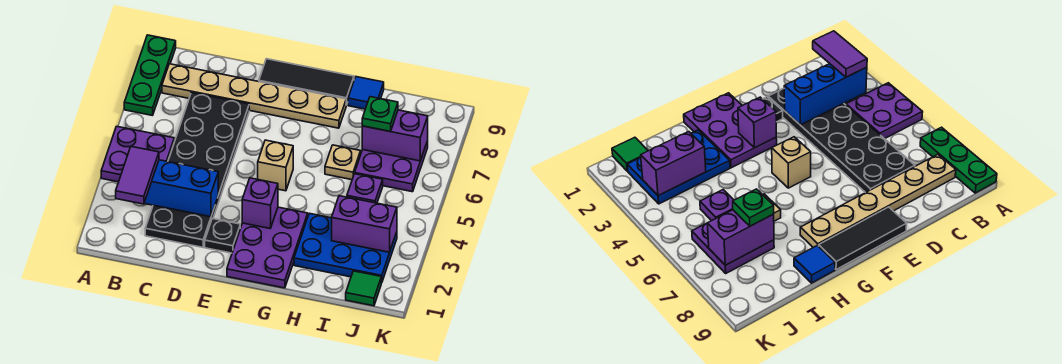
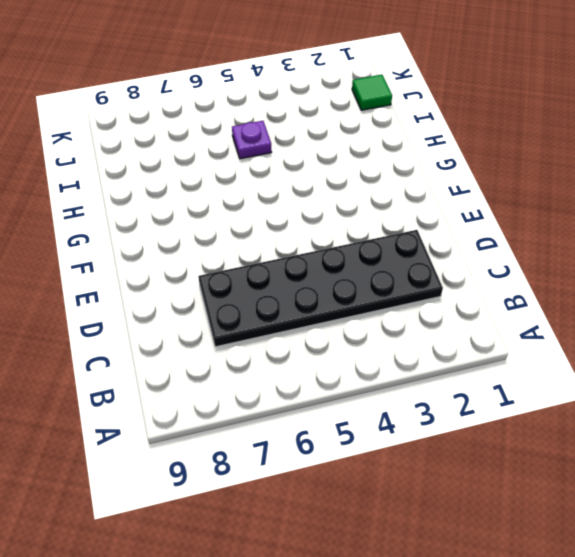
none -> purple 2x2 plate [101,126,174,182]
none -> green 1x3 plate [124,35,176,116]
none -> tan 1x6 plate [162,64,346,128]

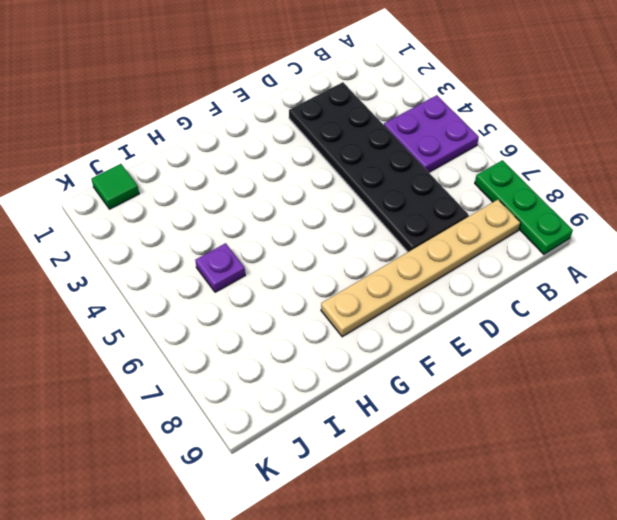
none -> black 1x1 plate [205,219,240,253]
none -> black 1x3 tile [259,59,354,105]
none -> purple 2x3 plate [227,207,308,288]

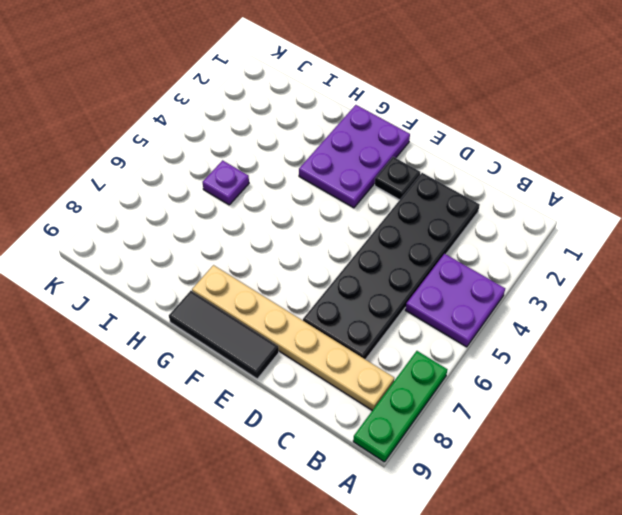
none -> tan 1x1 brick [258,140,293,191]
none -> blue 2x3 plate [294,213,397,283]
none -> tan 1x1 plate [325,145,361,180]

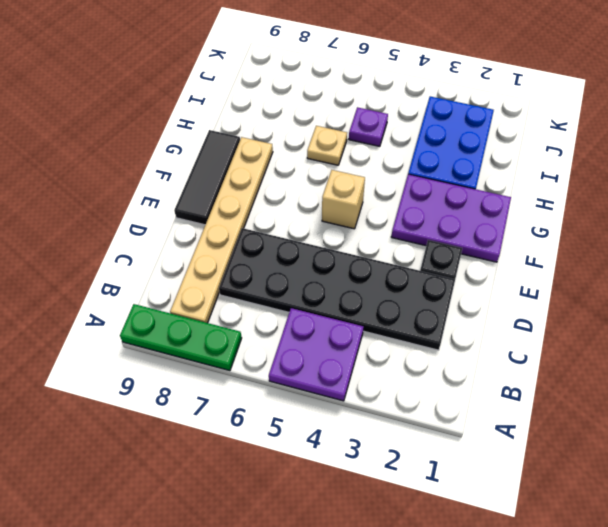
none -> blue 1x1 tile [348,77,384,109]
none -> purple 2x2 plate [355,141,428,192]
none -> green 1x1 tile [346,271,381,306]

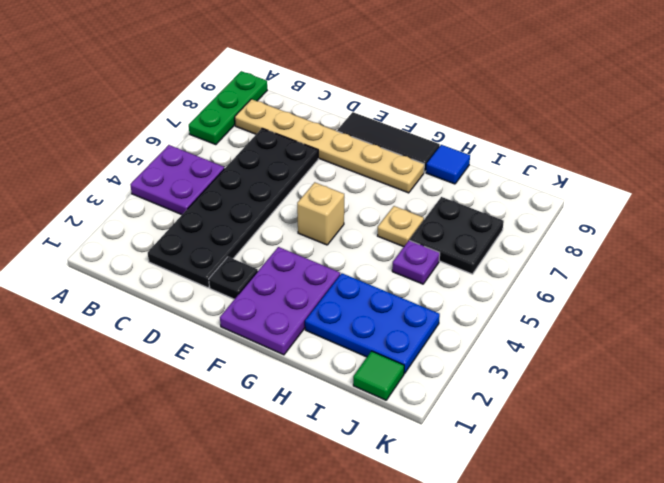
black 2x2 plate [410,197,504,274] -> purple 2x2 plate [355,141,428,192]
none -> blue 1x3 brick [144,160,218,217]
none -> purple 1x1 brick [242,178,278,228]
none -> purple 1x2 brick [332,196,397,252]

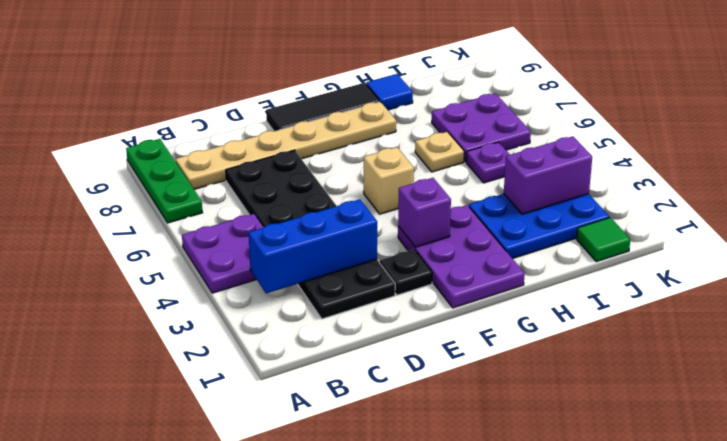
none -> purple 1x2 brick [362,110,428,161]
none -> purple 1x2 tile [116,147,159,204]
none -> green 1x1 plate [362,97,398,131]

